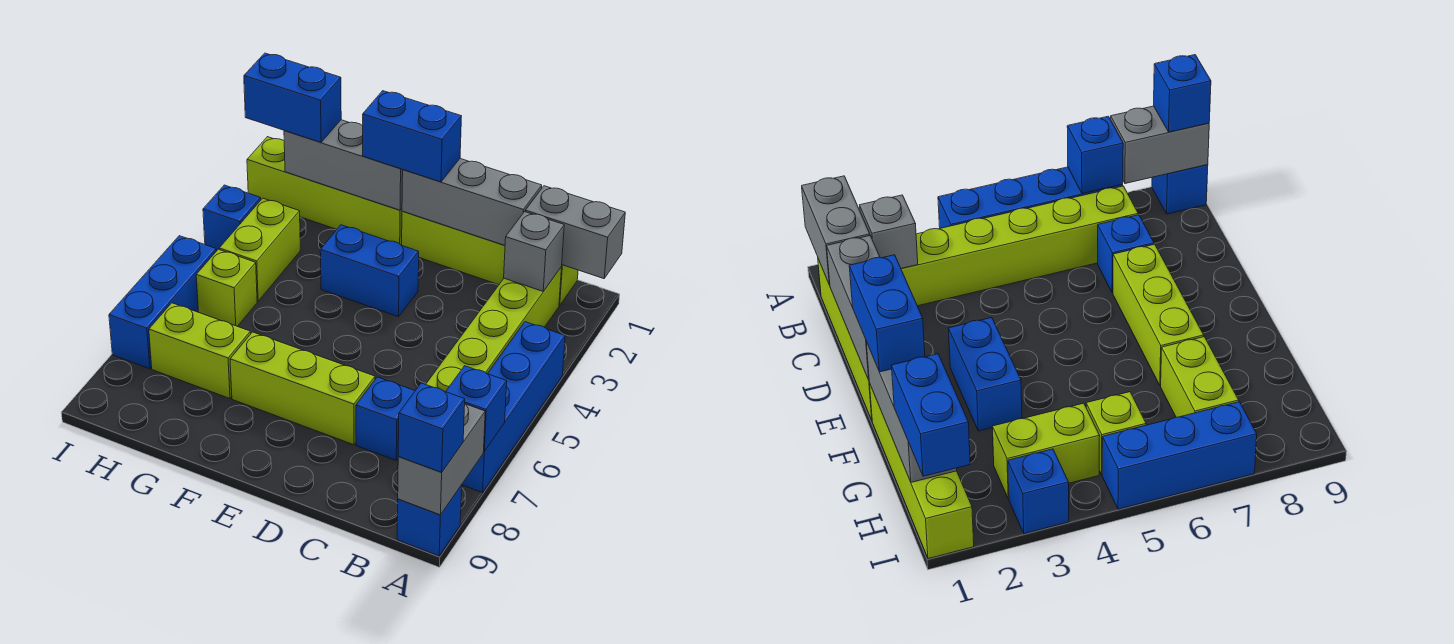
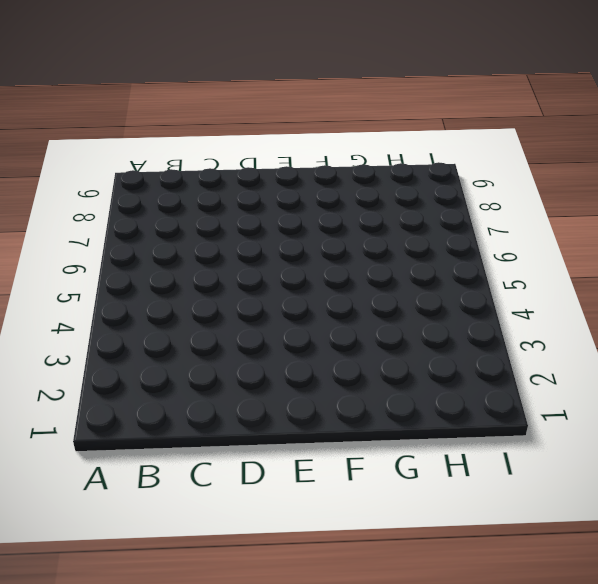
none -> blue 1x4 brick [462,322,565,493]
none -> blue 1x1 brick [397,485,462,556]
none -> lime 1x4 brick [402,211,578,305]

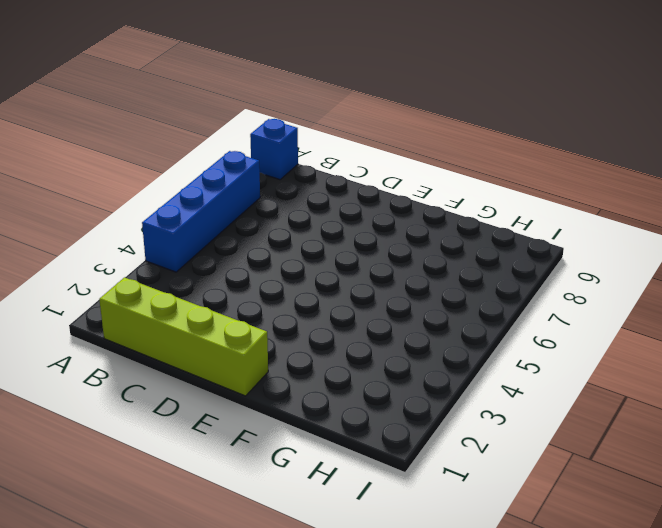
none -> lime 1x6 brick [426,267,562,392]
none -> blue 1x1 brick [356,377,415,460]
none -> lime 1x3 brick [230,332,375,445]

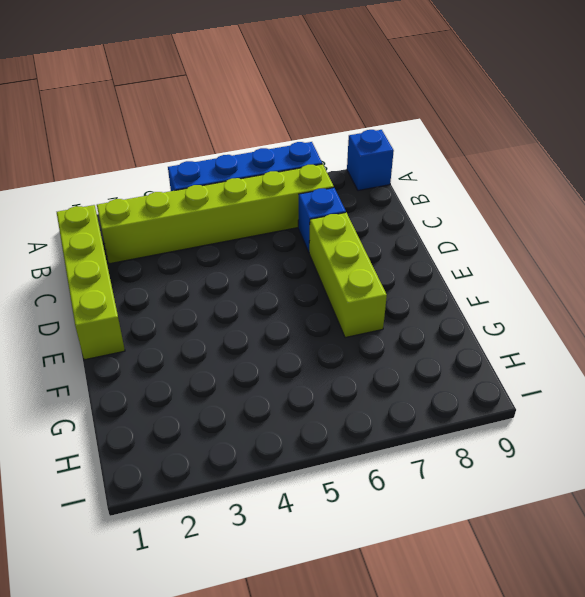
none -> blue 1x2 brick [320,225,419,317]
none -> lime 1x4 brick [247,137,402,245]
none -> lime 1x2 brick [149,303,251,399]

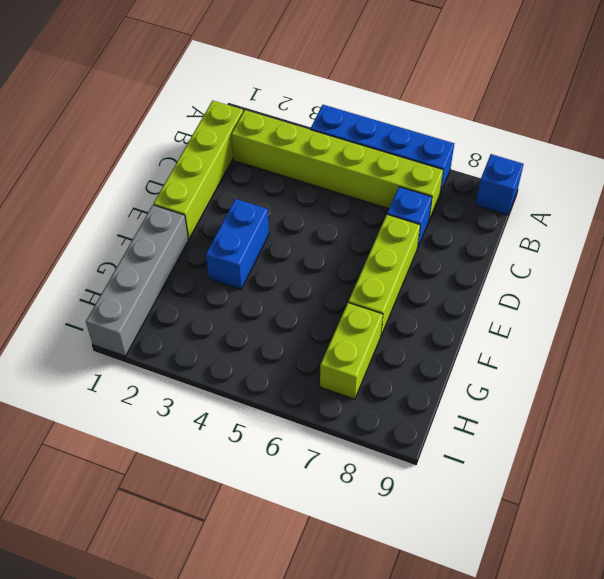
grey 1x4 brick [86,205,188,356] -> lime 1x4 brick [247,137,402,245]
none -> lime 1x2 brick [219,198,300,301]
none -> lime 1x1 brick [196,249,257,326]
none -> blue 1x1 brick [203,185,261,251]

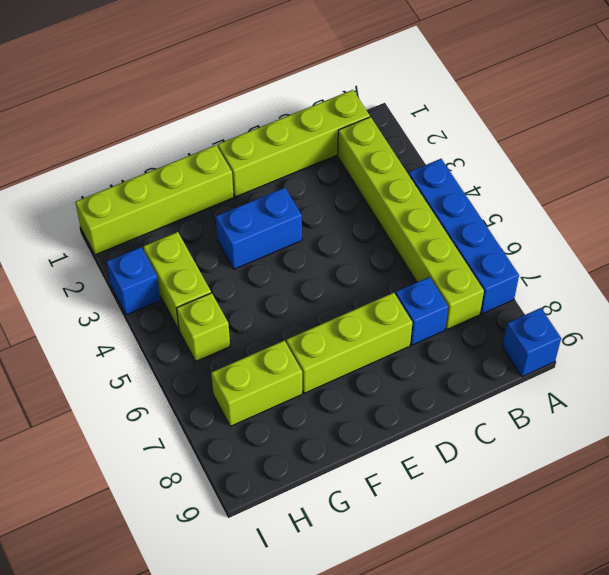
none -> blue 1x3 brick [109,236,216,369]
none -> grey 1x2 brick [525,186,625,279]
none -> blue 1x1 brick [446,366,507,451]

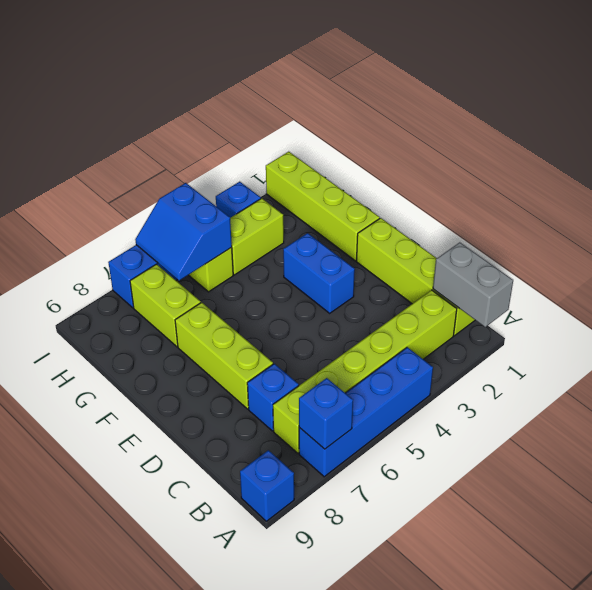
blue 2x2 slope [135,183,232,281] -> none
none -> grey 1x2 brick [398,404,485,515]
none -> grey 1x1 brick [504,212,564,291]
none -> grey 1x3 brick [402,159,542,246]

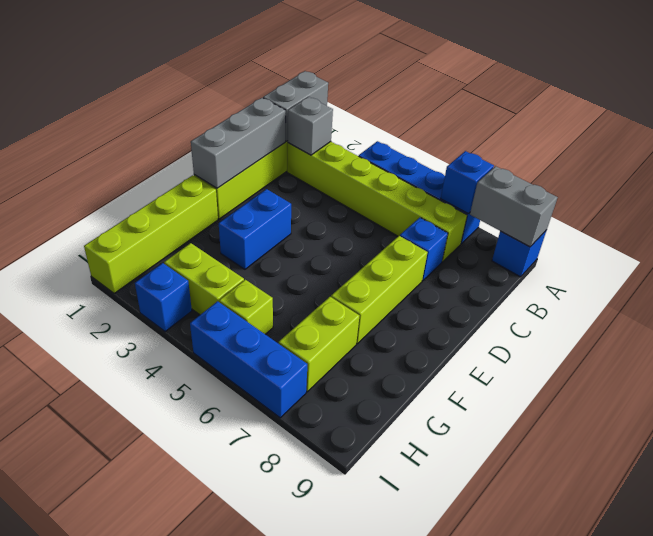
none -> grey 1x3 brick [284,120,403,210]
none -> blue 1x1 brick [398,383,465,472]
none -> blue 1x2 brick [363,91,461,182]

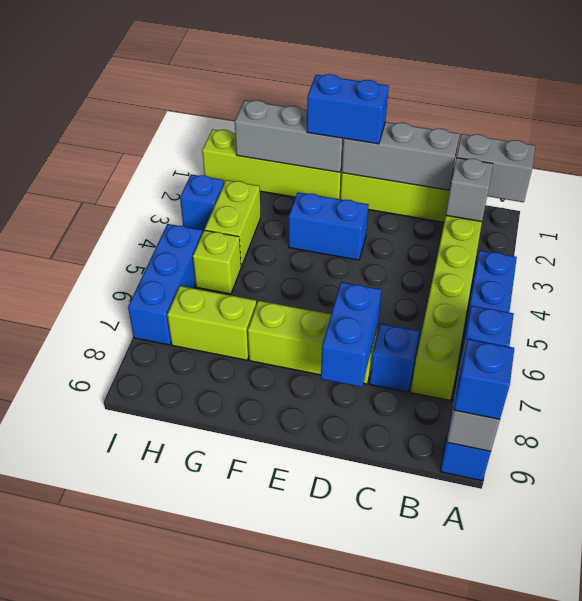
blue 1x2 brick [321,282,381,387] -> blue 1x2 brick turned to [244,53,341,142]

